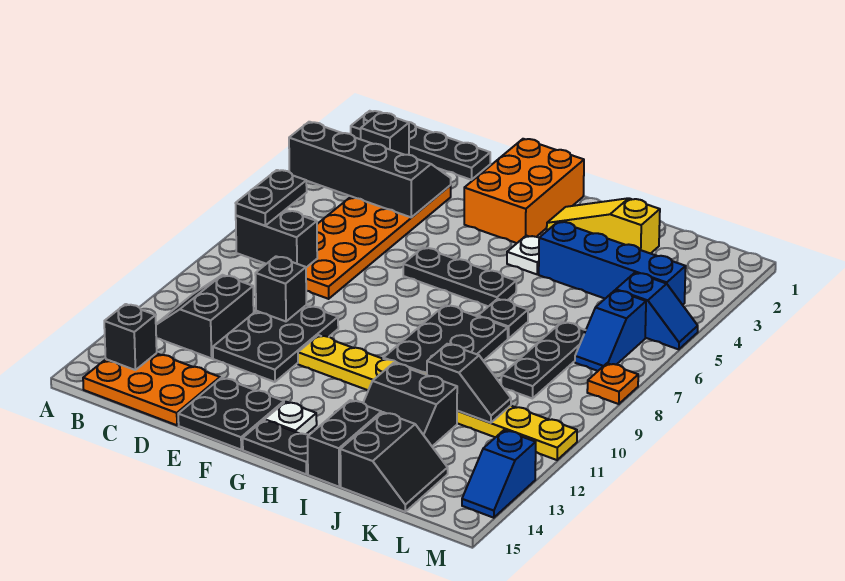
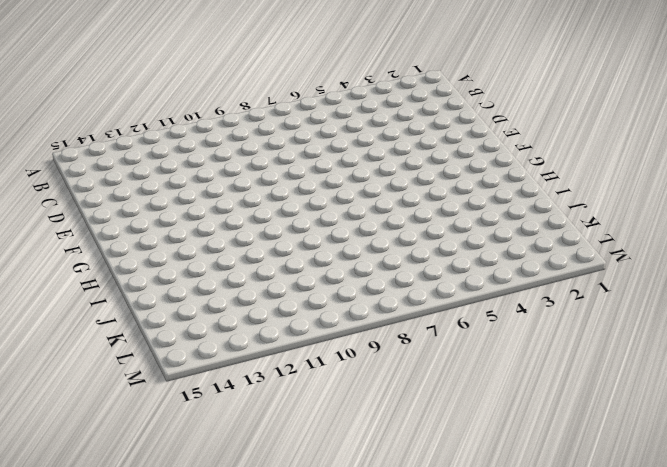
none -> black 1x4 plate [351,111,490,180]
none -> black 1x1 brick [361,113,409,155]
none -> black 2x2 slope [156,275,254,358]
none -> orange 2x3 plate [83,353,220,425]

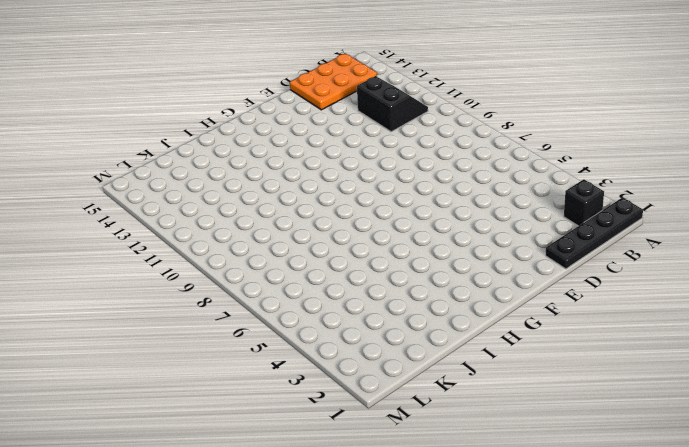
none -> orange 2x6 plate [306,186,451,299]
none -> black 2x3 plate [213,305,338,382]
none -> black 2x2 plate [178,378,284,450]
none -> orange 2x3 brick [464,139,584,243]

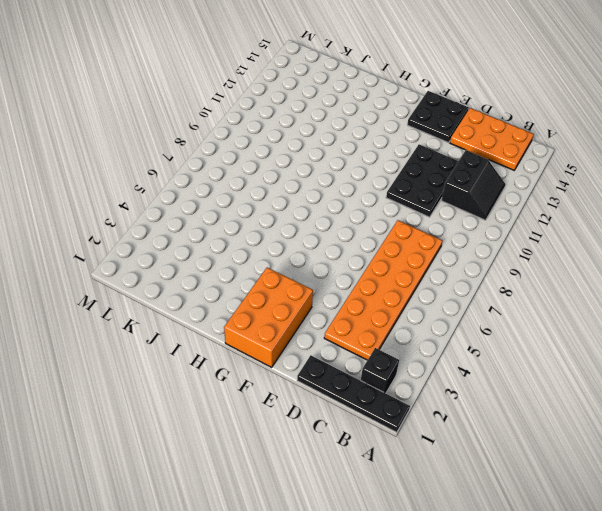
none -> black 1x3 plate [403,248,516,306]
none -> yellow 1x8 plate [298,335,577,460]
none -> white 1x1 plate [265,402,317,434]
none -> black 1x2 plate [243,420,309,474]

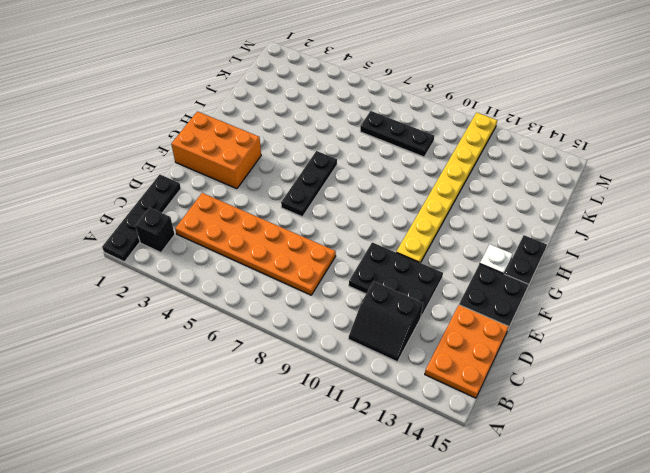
none -> yellow 1x3 slope [547,198,660,254]
none -> white 1x1 plate [507,236,539,274]
none -> black 2x3 plate [383,305,508,373]
none -> blue 1x4 brick [539,221,686,305]

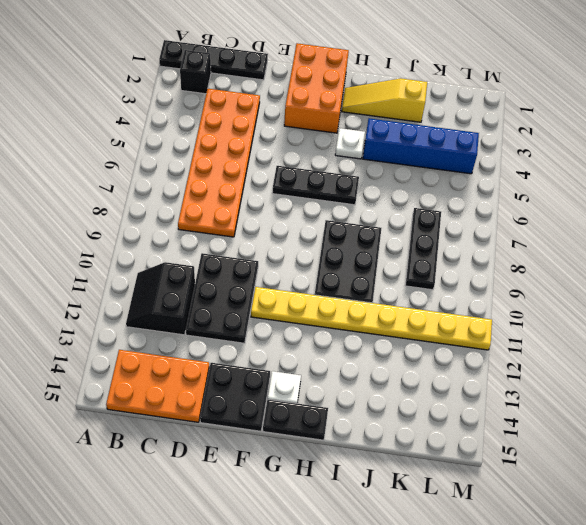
none -> black 1x1 plate [478,299,528,339]
none -> black 2x2 slope [363,363,457,446]
none -> black 1x2 brick [307,400,381,487]
none -> black 2x2 slope [340,412,448,512]

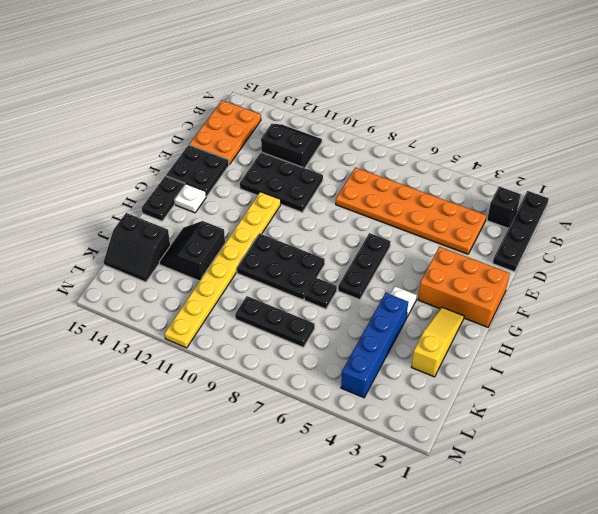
none -> black 1x2 brick [307,400,381,487]
none -> blue 1x2 slope [616,273,698,349]
none -> blue 1x2 slope [575,290,646,371]
none -> orange 1x1 plate [587,363,638,404]

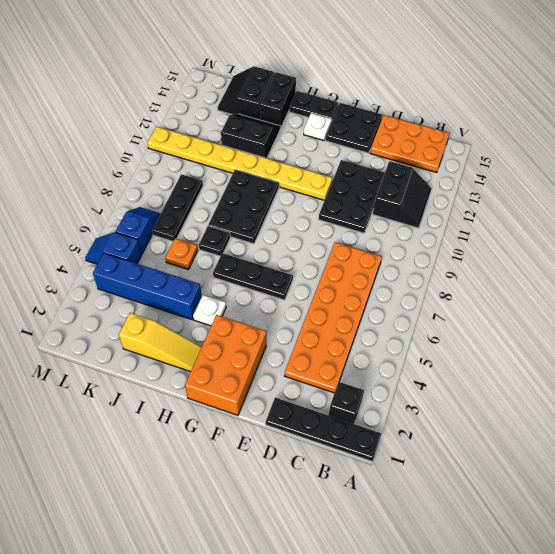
orange 1x1 plate [165,238,198,270] -> orange 1x1 plate moved to [587,363,638,404]
none -> blue 1x2 slope [462,430,536,518]
none -> black 2x4 slope [289,122,451,217]
none -> black 1x2 brick [236,210,317,267]
none -> black 1x1 brick [104,304,157,370]

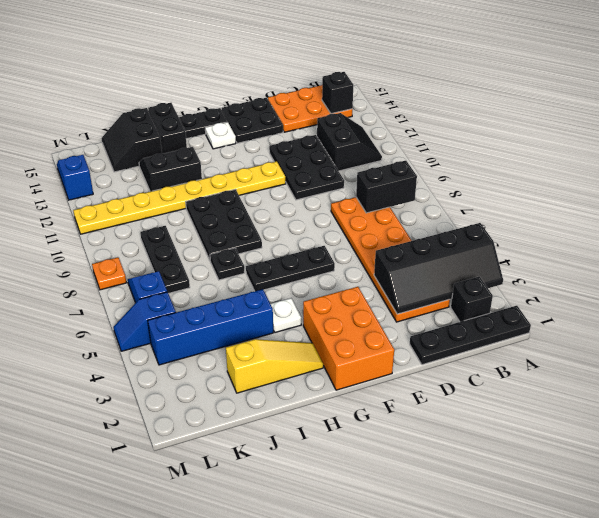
none -> black 1x1 brick [255,256,306,321]
none -> black 1x2 slope [427,344,511,423]
none -> black 1x2 plate [236,170,307,225]

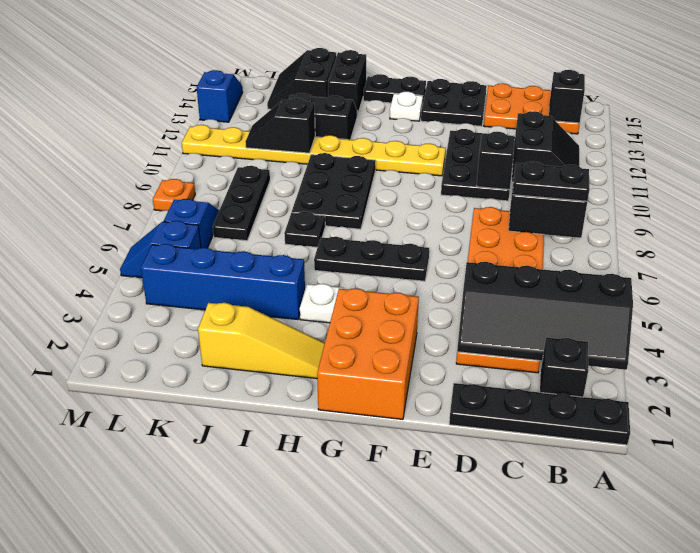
black 1x2 plate [513,161,590,201] -> black 1x2 plate turned to [236,170,307,225]

